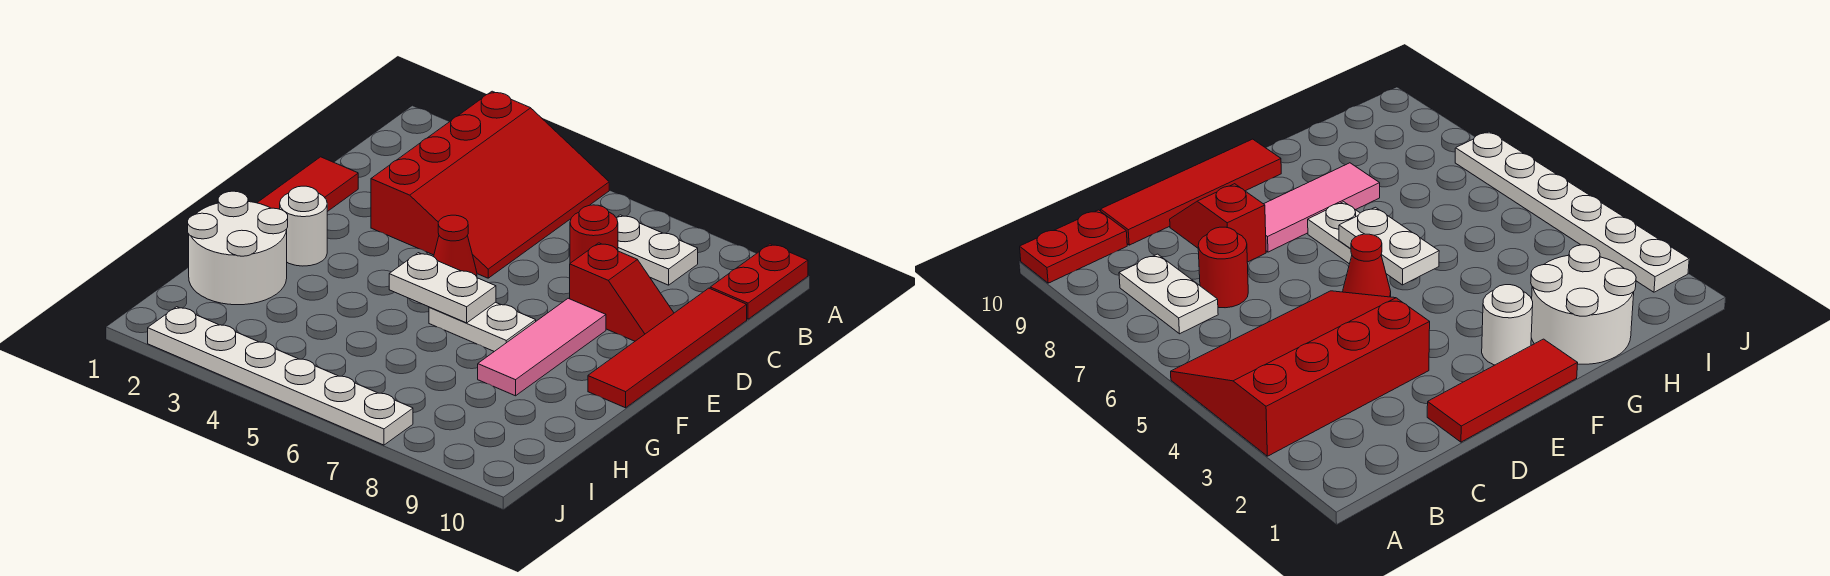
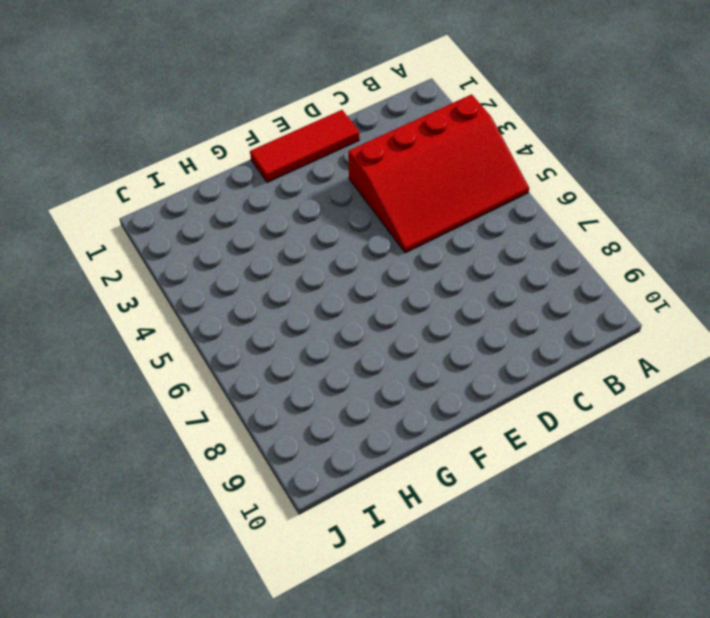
none -> red 1x2 plate [710,244,808,319]
none -> white 1x2 plate [617,215,698,285]
none -> red 1x1 round brick [570,205,618,263]

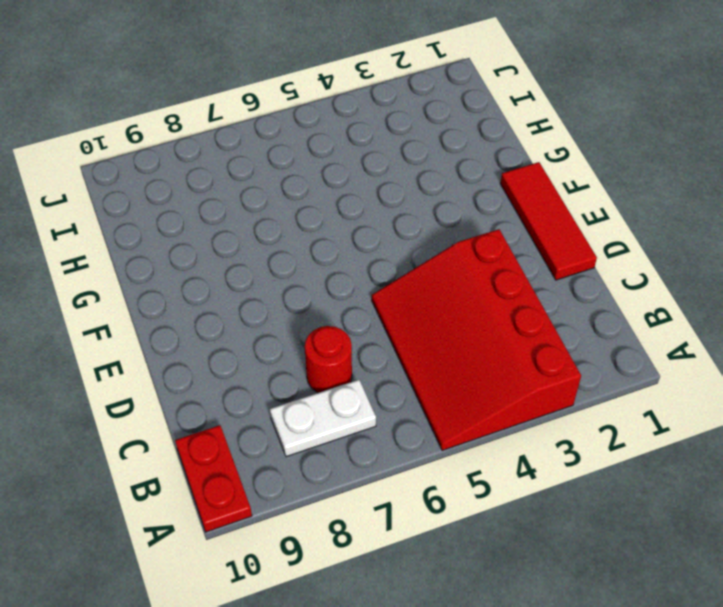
none -> red 1x4 tile [588,288,747,408]
none -> red 1x2 slope [570,243,674,341]
none -> red 1x1 cone [434,215,477,277]

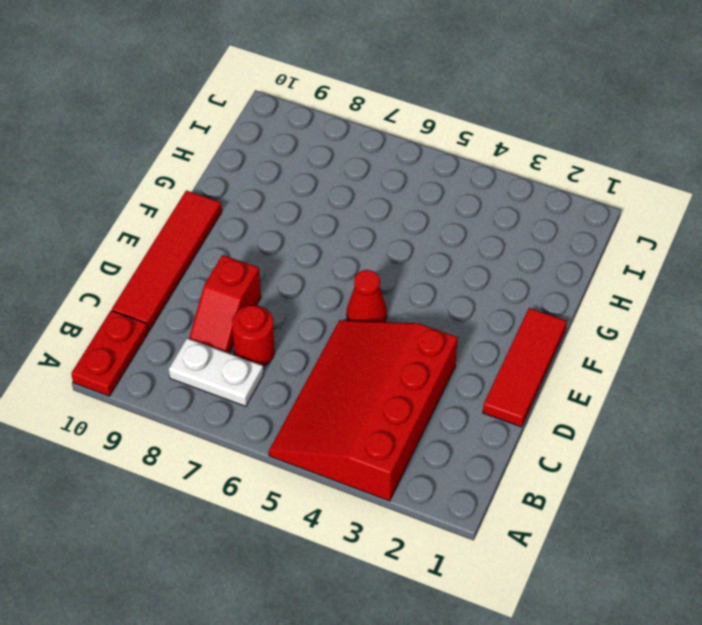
red 1x2 slope [189,255,261,353] -> red 1x2 slope turned to [570,243,674,341]
none -> pink 1x3 tile [478,298,606,396]
none -> white 1x1 round brick [280,186,327,266]
none -> white 1x2 plate [429,302,536,351]

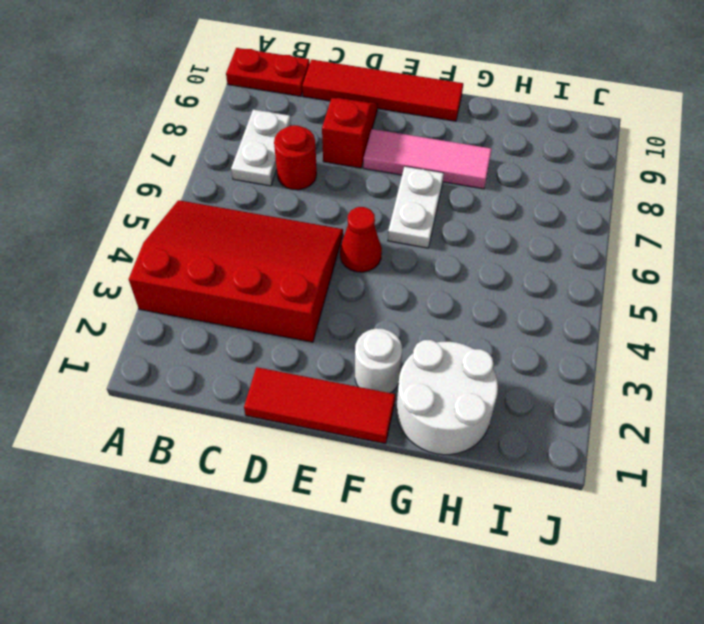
none -> white 1x6 plate [148,307,413,445]
none -> white 1x2 plate [389,253,496,323]

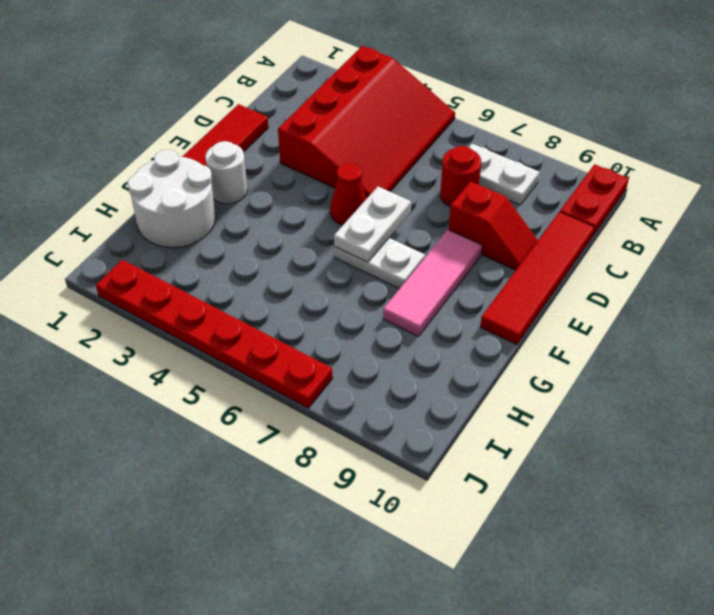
white 1x2 plate [334,187,411,262] -> white 1x2 plate turned to [389,253,496,323]
red 1x6 plate [96,260,333,408] -> white 1x6 plate [148,307,413,445]

